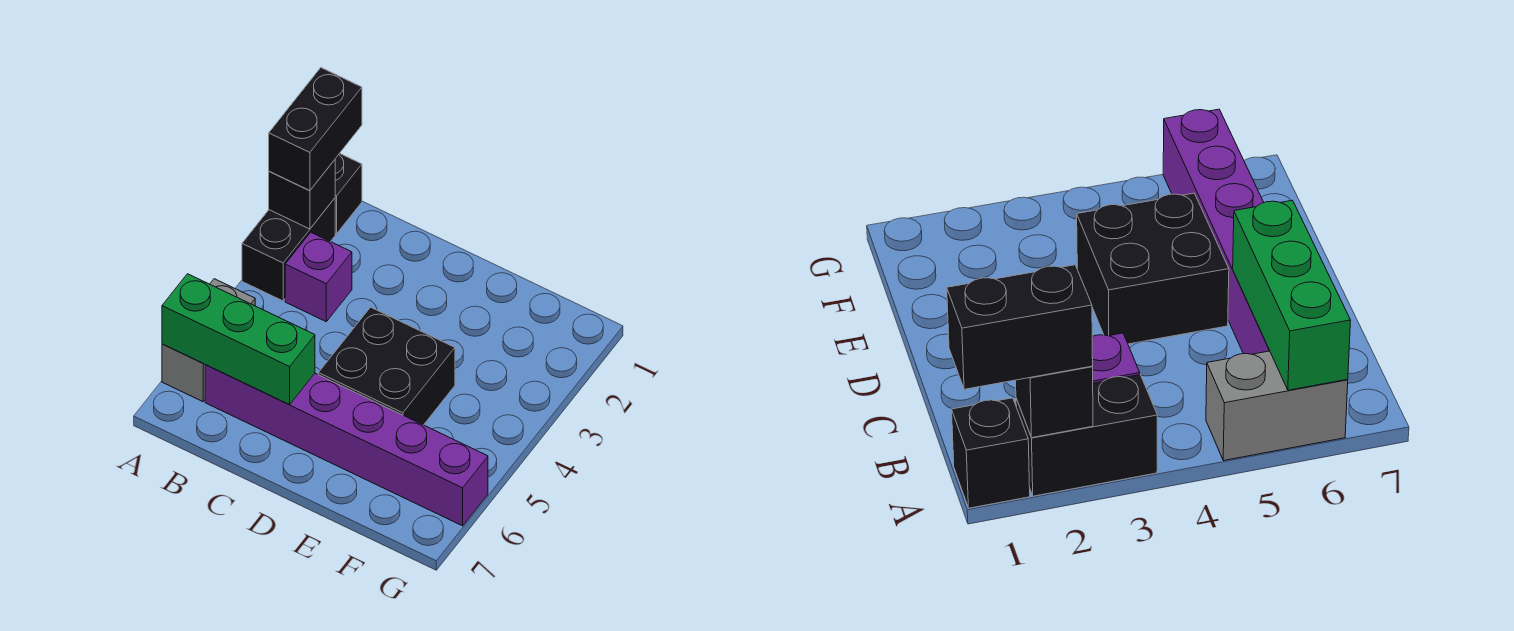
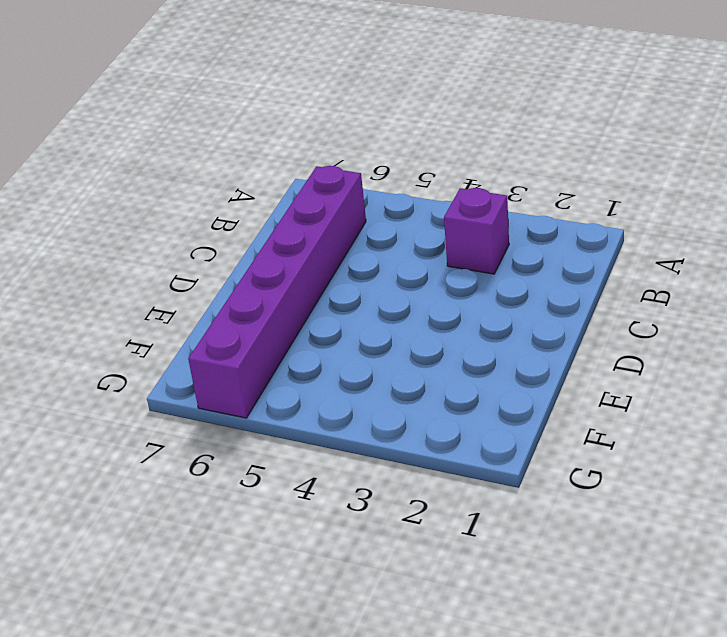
none -> black 1x1 brick [335,153,362,234]
none -> black 1x2 brick [242,198,335,301]

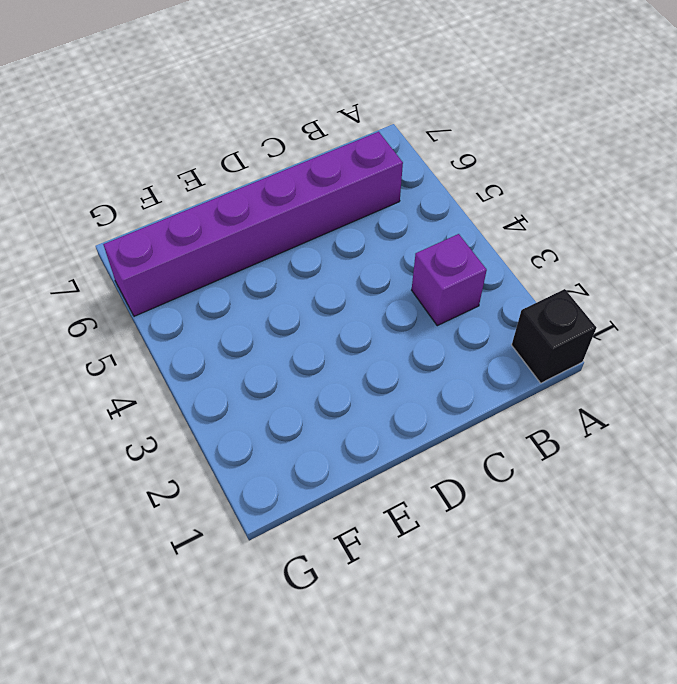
none -> black 1x2 brick [242,198,335,301]
none -> grey 1x2 brick [162,279,255,402]

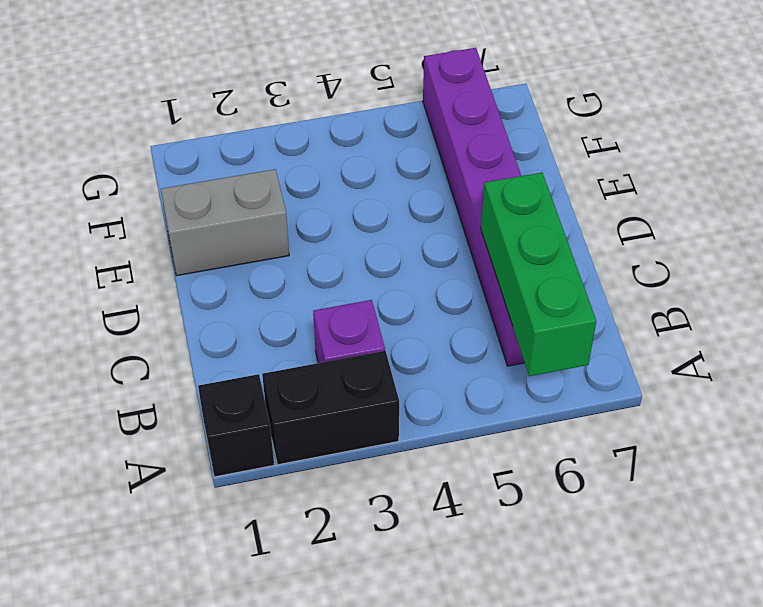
grey 1x2 brick [161,169,289,276] -> grey 1x2 brick moved to [162,279,255,402]
none -> black 2x2 brick [318,307,455,425]
none -> black 1x1 brick [269,160,335,229]

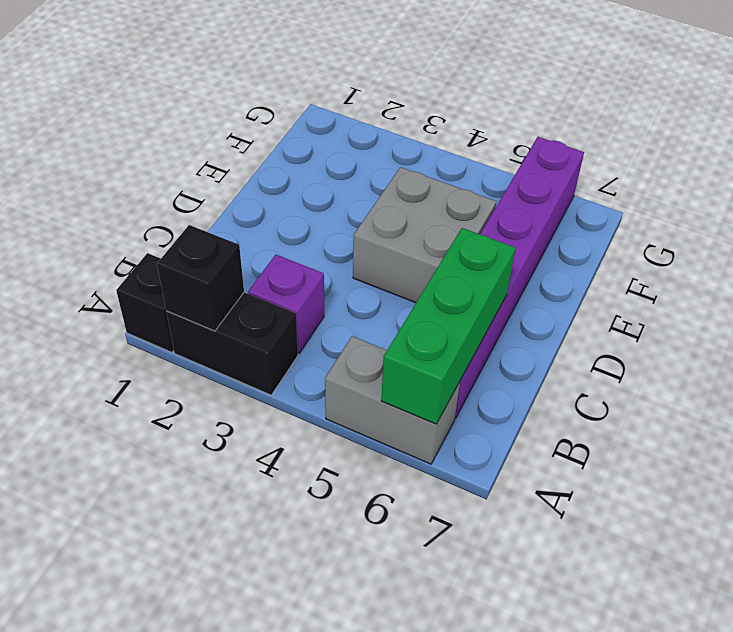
grey 2x2 brick [353,167,496,303] -> black 2x2 brick [318,307,455,425]
none -> black 1x2 brick [269,68,362,191]

